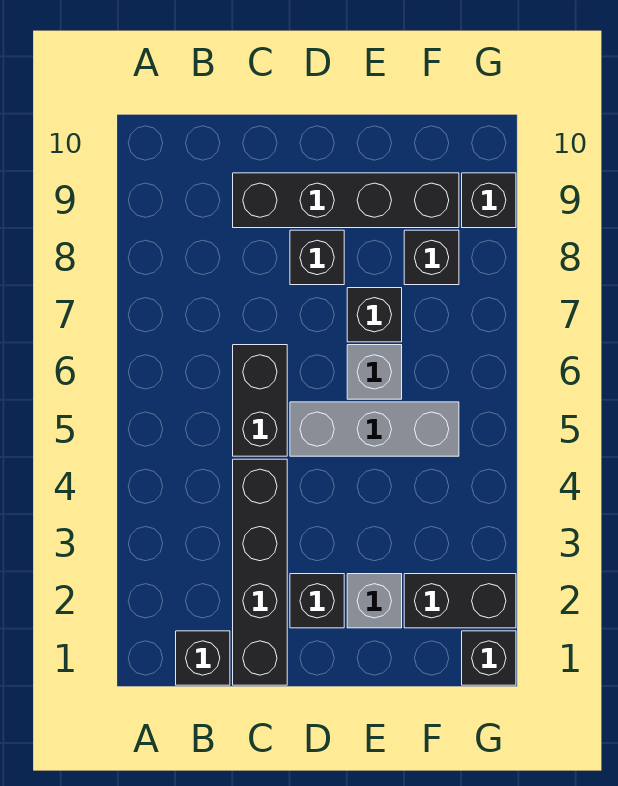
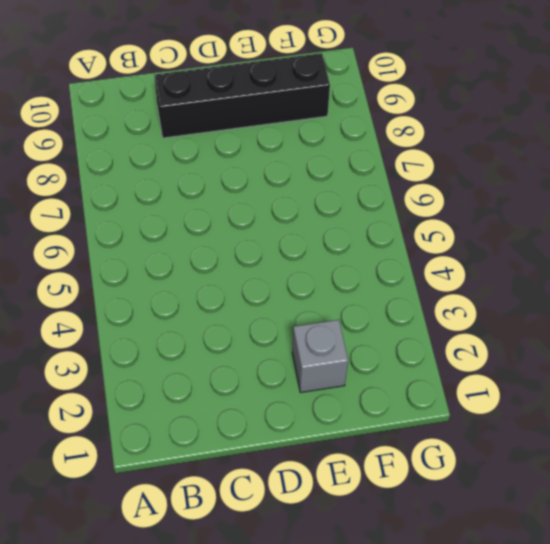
none -> black 1x1 brick [176,631,230,685]
none -> black 1x4 brick [233,459,287,685]
none -> black 1x2 brick [233,345,287,456]

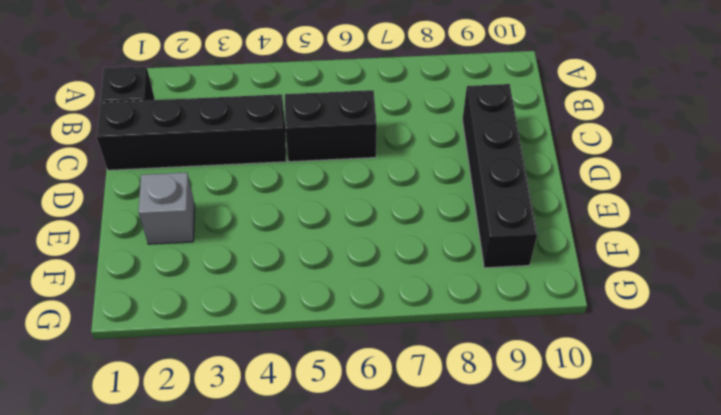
none -> black 1x1 brick [290,574,344,628]
none -> grey 1x3 brick [290,402,459,456]
none -> black 1x1 brick [290,230,344,285]

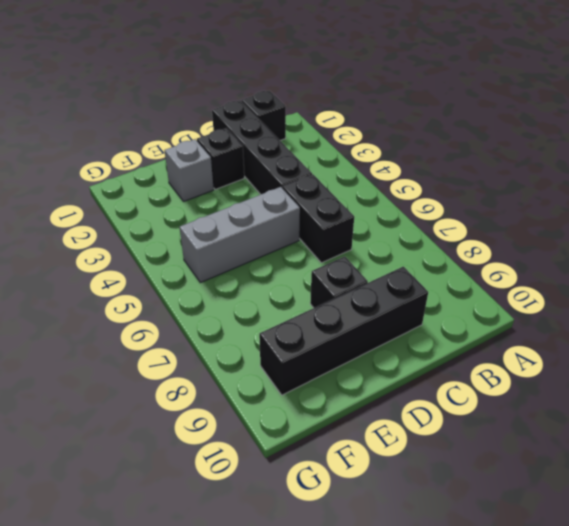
none -> grey 1x1 brick [347,345,402,399]
none -> black 1x1 brick [347,288,402,342]
none -> black 1x2 brick [404,574,516,628]

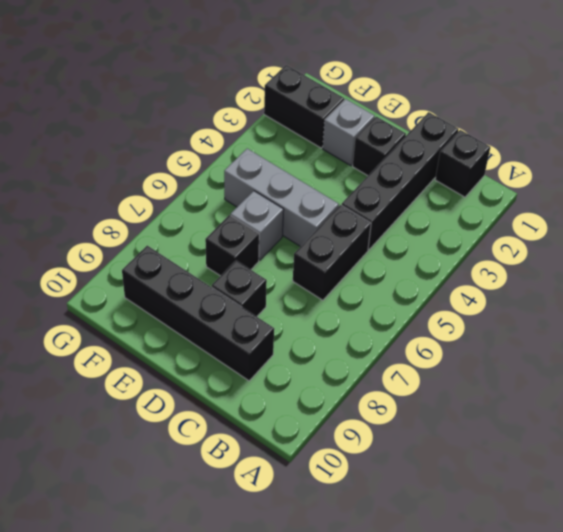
none -> black 1x1 brick [404,230,459,285]
none -> black 1x1 brick [462,631,516,685]
none -> black 1x1 brick [462,173,516,228]

